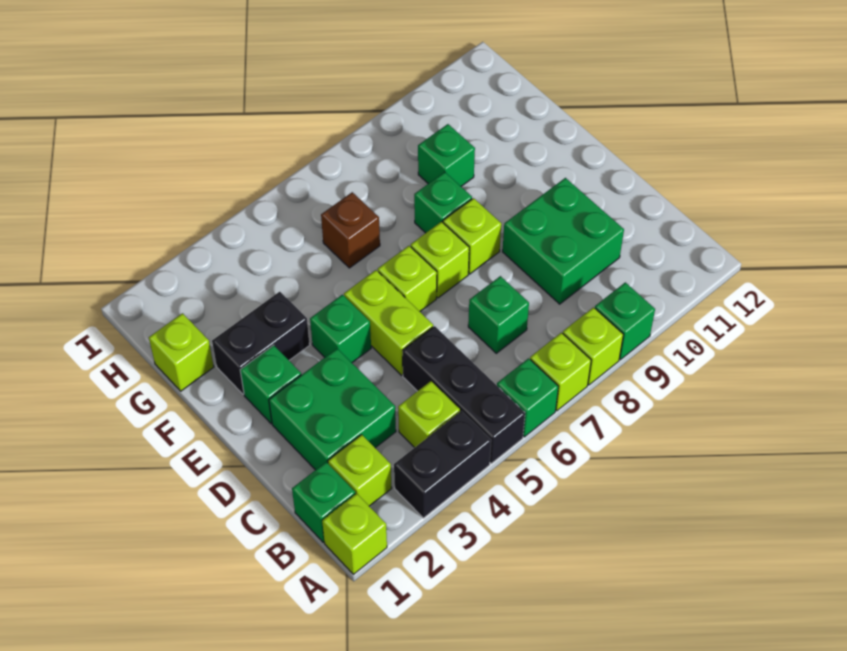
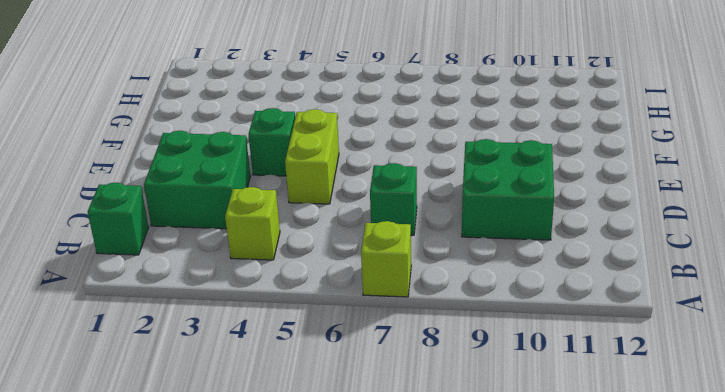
none -> lime 1x1 brick [322,493,387,574]
none -> black 1x2 brick [394,411,491,518]
none -> black 1x3 brick [403,326,525,463]

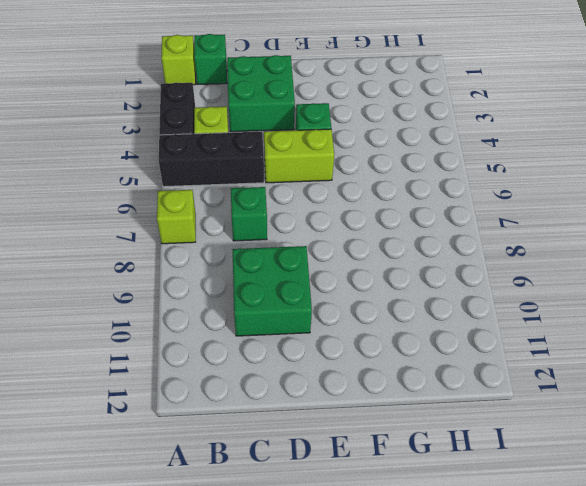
none -> green 1x1 brick [497,358,558,437]
none -> lime 1x1 brick [563,307,623,385]
none -> green 1x1 brick [595,282,655,360]

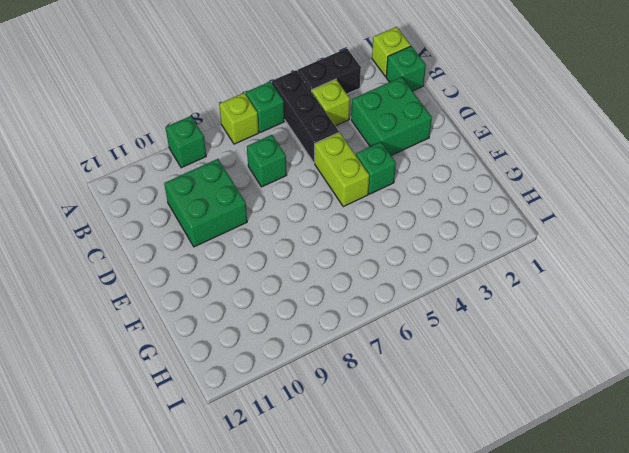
none -> lime 1x1 brick [563,307,623,385]
none -> lime 1x1 brick [328,435,392,506]
none -> green 1x1 brick [240,345,301,424]

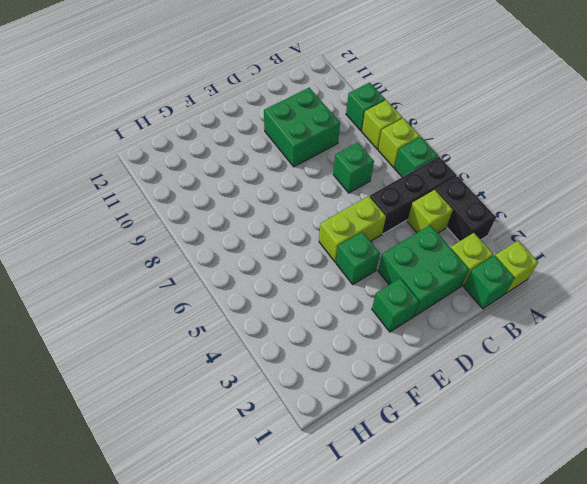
none -> lime 1x1 brick [378,246,437,311]
none -> lime 1x1 brick [411,222,469,298]
none -> lime 1x1 brick [443,198,501,274]

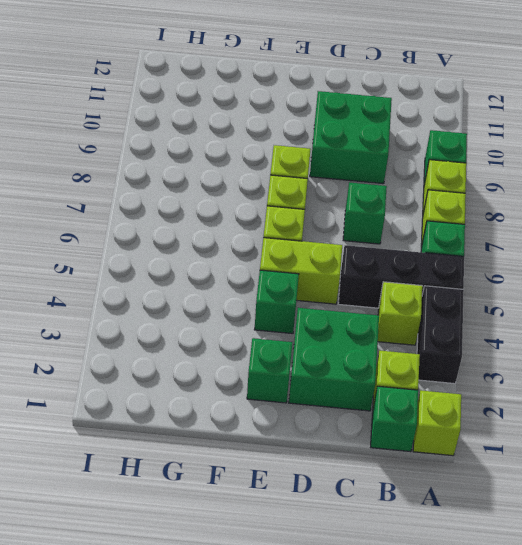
none -> black 1x2 brick [212,292,310,394]
none -> green 1x1 brick [414,172,472,233]
none -> lime 1x1 brick [149,313,214,391]

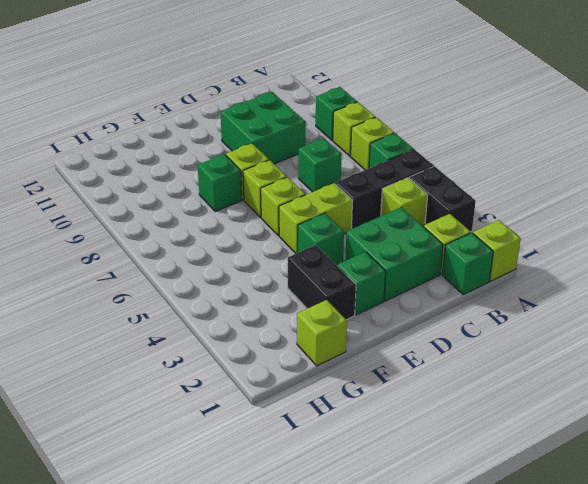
none -> brown 1x1 brick [321,192,380,268]
none -> green 1x1 brick [418,124,475,186]

